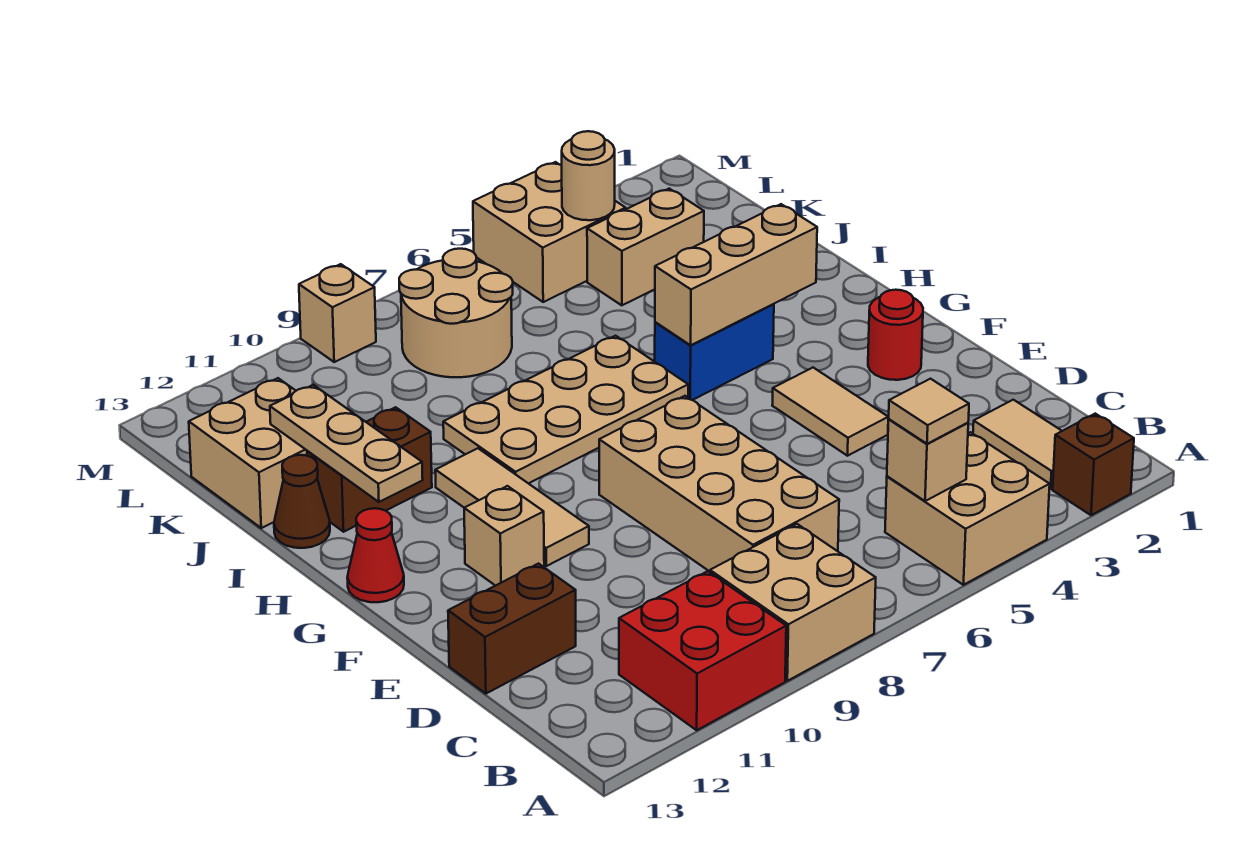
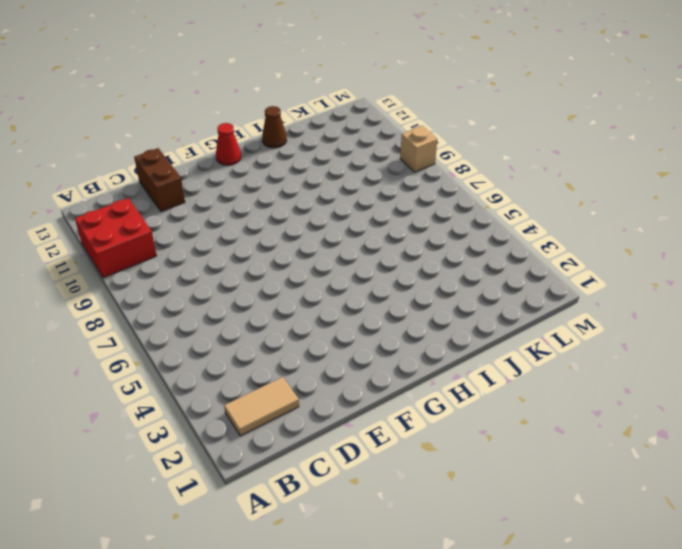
none -> brown 1x1 brick [1053,414,1134,515]
none -> tan 2x2 brick [885,432,1050,585]
none -> tan 2x2 brick [710,524,876,681]

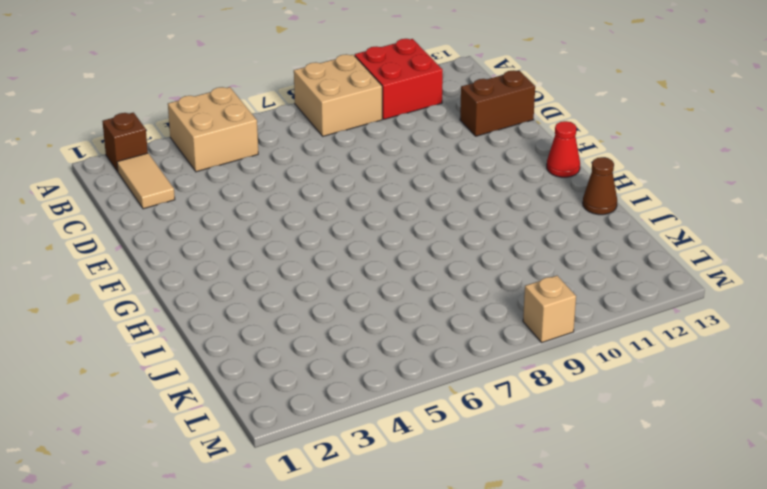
none -> tan 2x4 brick [599,396,839,571]
none -> tan 1x2 tile [772,368,888,456]
none -> red 1x1 round brick [868,290,923,380]

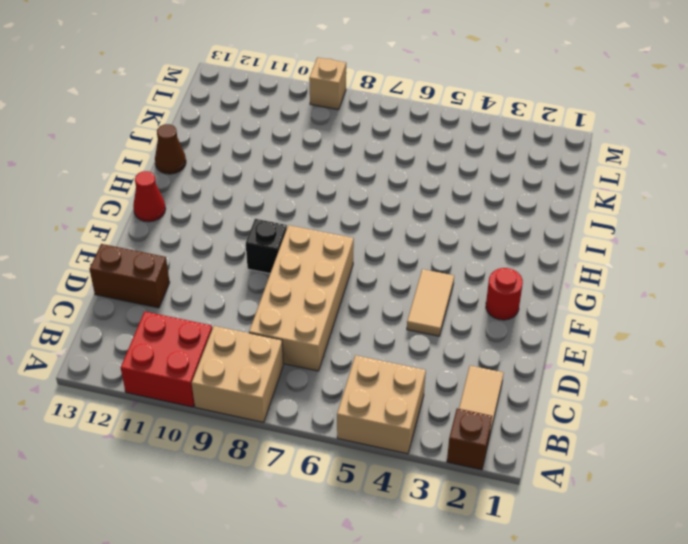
black 1x1 brick [246,219,287,273] -> none
none -> tan 1x3 tile [435,448,589,566]
none -> tan 1x1 brick [464,486,544,586]
none -> blue 1x2 brick [655,304,774,400]

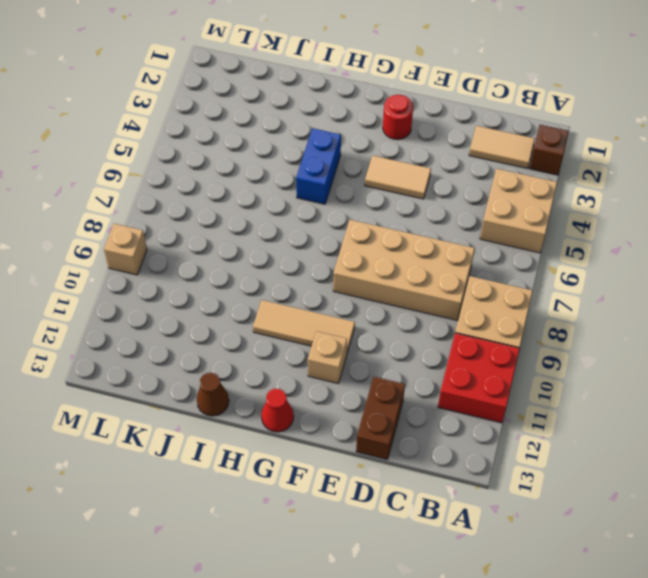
none -> tan 2x4 plate [443,336,688,484]
none -> brown 1x2 brick [307,407,432,532]
none -> tan 2x2 brick [189,378,307,528]

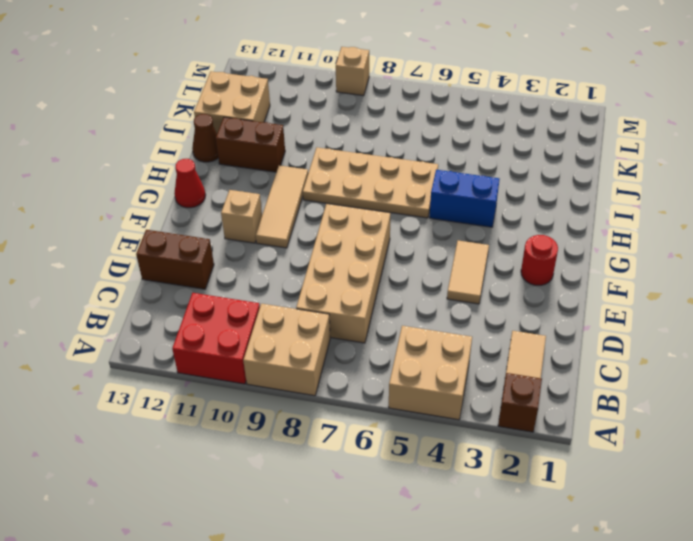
none -> tan 1x2 brick [587,189,704,305]
none -> tan 2x2 round brick [399,249,513,377]
none -> tan 2x2 brick [473,162,626,302]

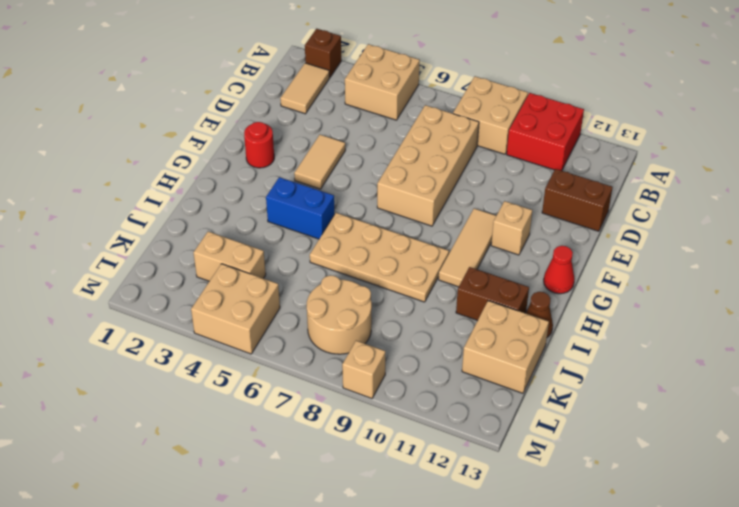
none -> tan 1x1 brick [887,419,968,501]
none -> tan 1x3 brick [655,204,817,345]
none -> tan 1x3 plate [270,385,423,502]

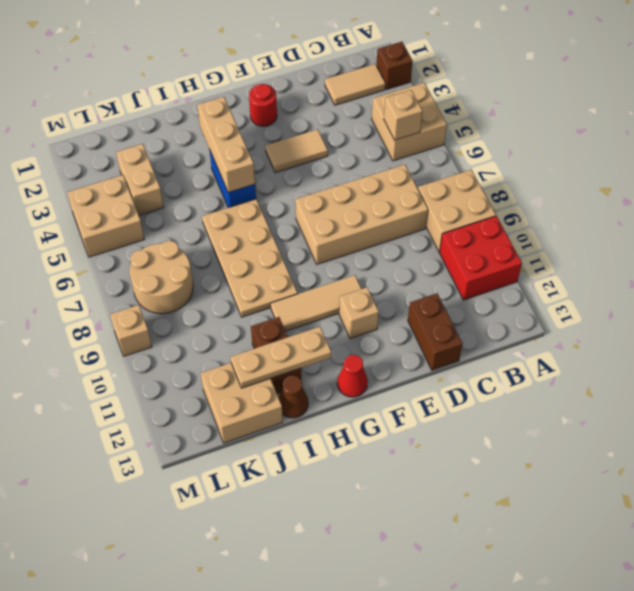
none -> tan 1x1 round brick [562,131,615,220]
none -> tan 1x1 tile [889,379,969,444]

